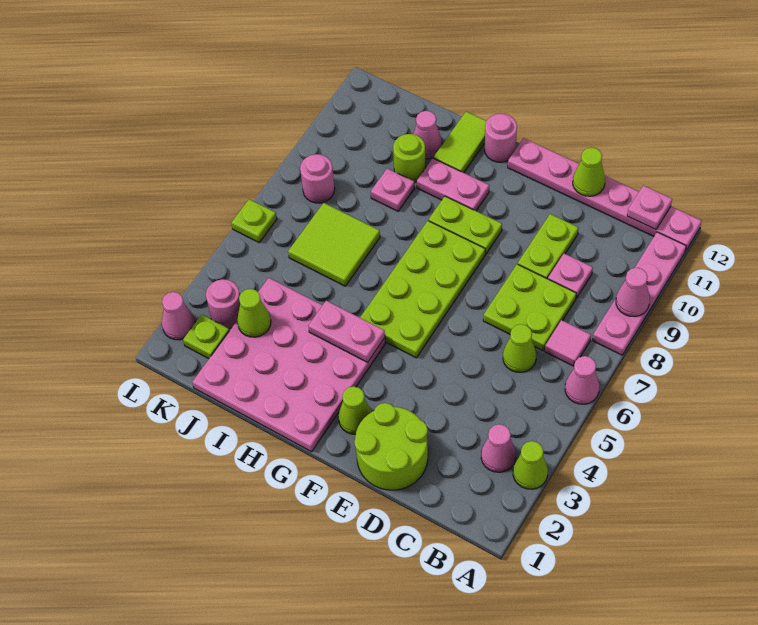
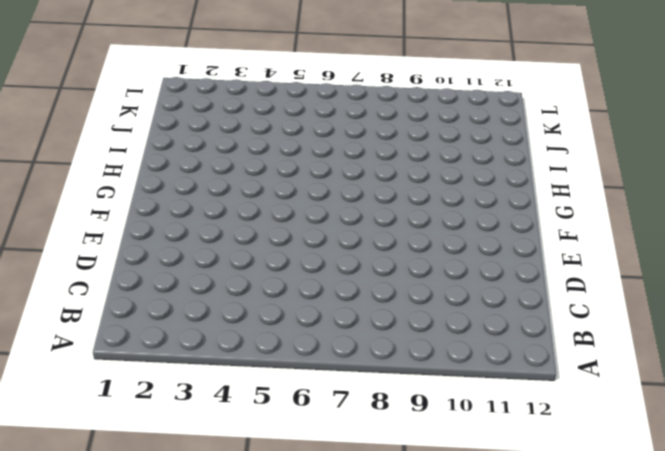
none -> lime 1x1 cone [513,441,548,489]
none -> pink 1x1 cone [565,356,599,404]
none -> pink 1x4 plate [593,232,686,355]
none -> pink 1x6 plate [508,138,701,251]

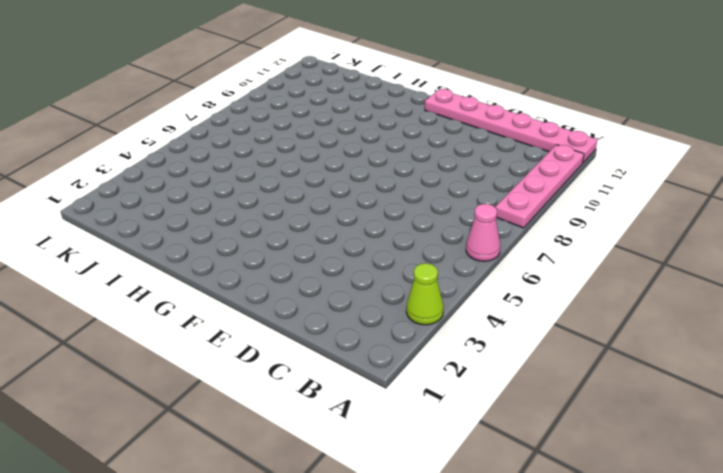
none -> pink 1x1 cone [481,424,516,472]
none -> pink 1x1 tile [545,320,591,366]
none -> lime 1x1 cone [503,324,536,372]
none -> lime 2x2 plate [483,264,576,351]

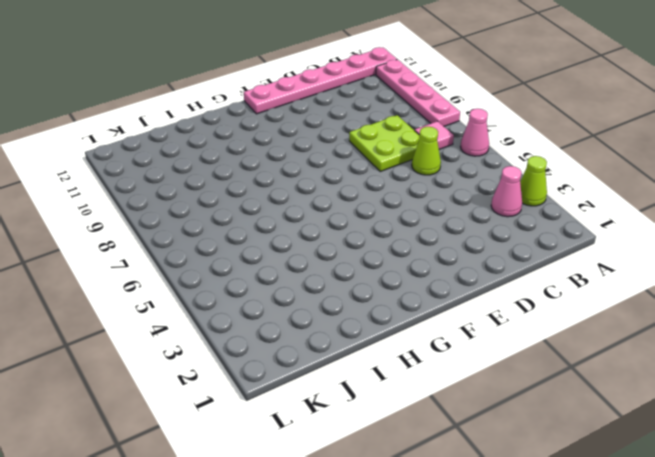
none -> pink 1x1 plate [548,254,593,298]
none -> lime 2x2 round brick [354,403,428,490]
none -> lime 1x2 plate [518,214,578,279]
none -> lime 1x1 cone [338,386,372,434]

